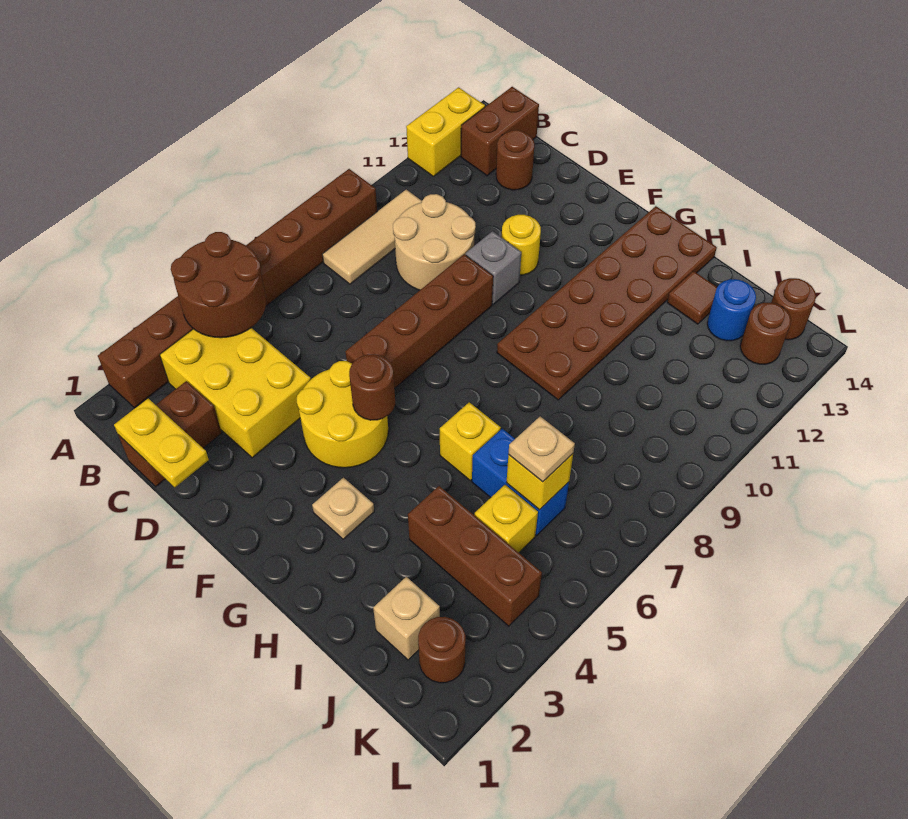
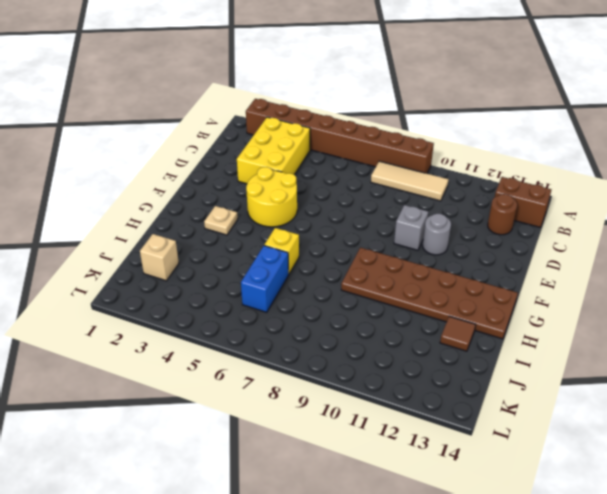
grey 1x1 round brick [423,214,451,255] -> yellow 1x1 round brick [502,215,541,275]
none -> yellow 1x2 brick [406,87,485,176]
none -> brown 1x2 brick [118,381,222,487]
none -> tan 2x2 round brick [393,194,476,290]

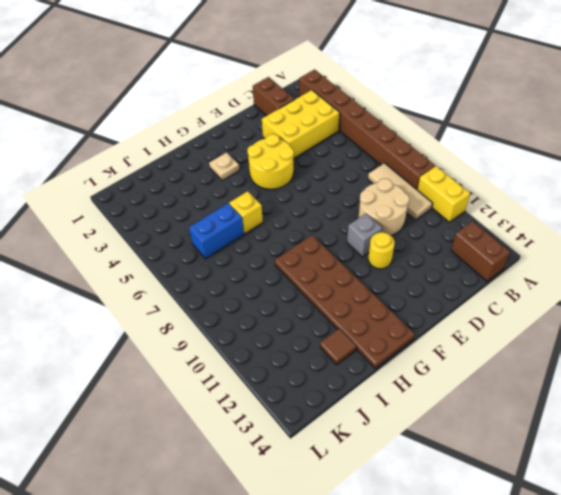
yellow 1x2 brick [418,166,470,222] -> yellow 1x2 brick moved to [406,87,485,176]
none -> brown 1x1 round brick [496,130,534,190]
none -> brown 1x4 brick [345,254,493,389]
none -> brown 1x3 brick [408,486,542,626]

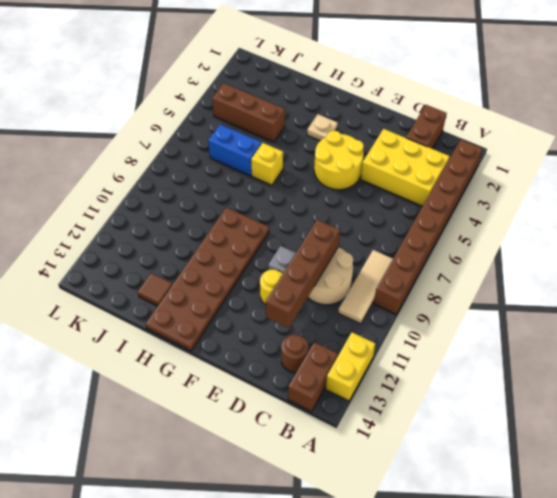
brown 1x4 brick [266,220,340,328] -> brown 1x4 brick moved to [345,254,493,389]
none -> tan 1x1 brick [373,577,440,660]
none -> yellow 1x1 brick [474,485,538,553]
none -> blue 1x1 round brick [707,279,756,341]

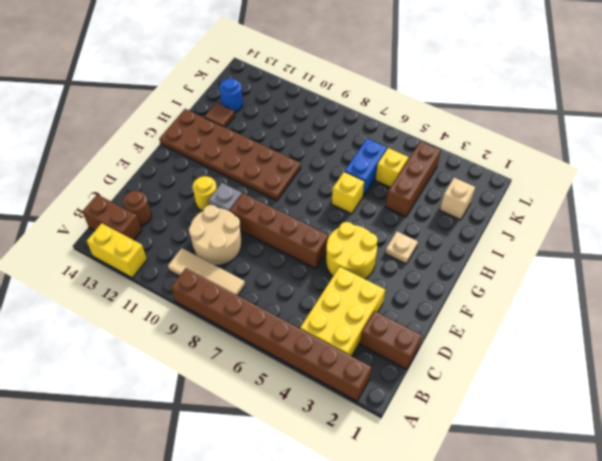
none -> brown 1x1 round brick [418,617,465,683]
none -> brown 1x1 round brick [740,303,791,364]
none -> brown 1x1 round brick [771,278,816,340]

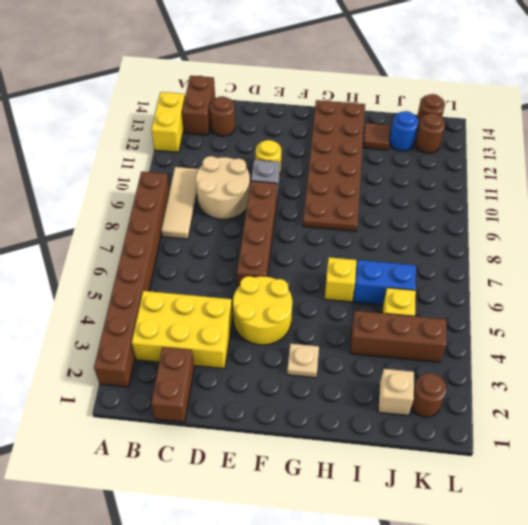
none -> brown 2x2 round brick [171,232,266,338]
none -> yellow 1x2 plate [114,399,209,487]
none -> brown 1x1 round brick [349,354,395,420]

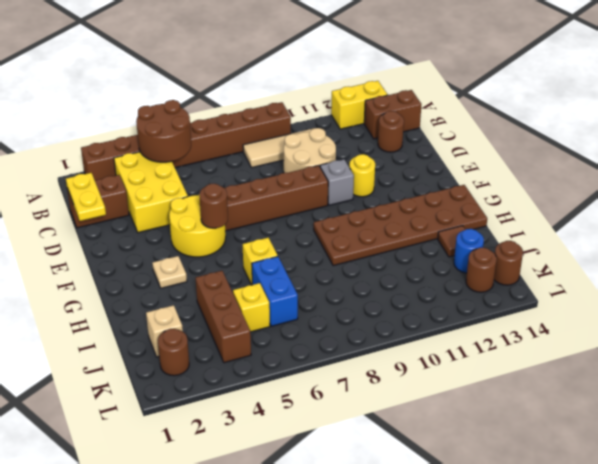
none -> yellow 1x1 brick [506,454,573,510]
none -> tan 1x1 plate [508,416,575,482]

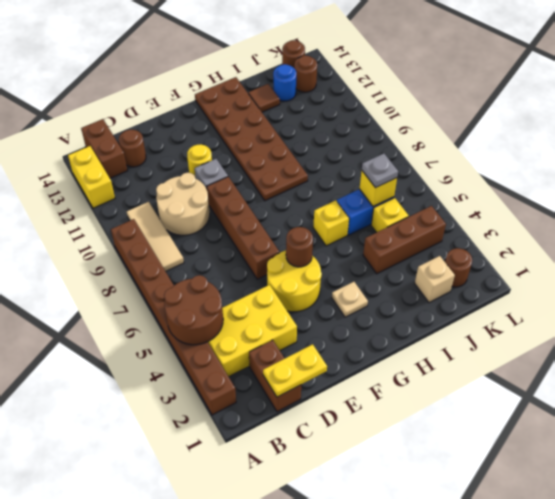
grey 1x1 plate [362,154,398,188] -> tan 1x1 plate [508,416,575,482]

